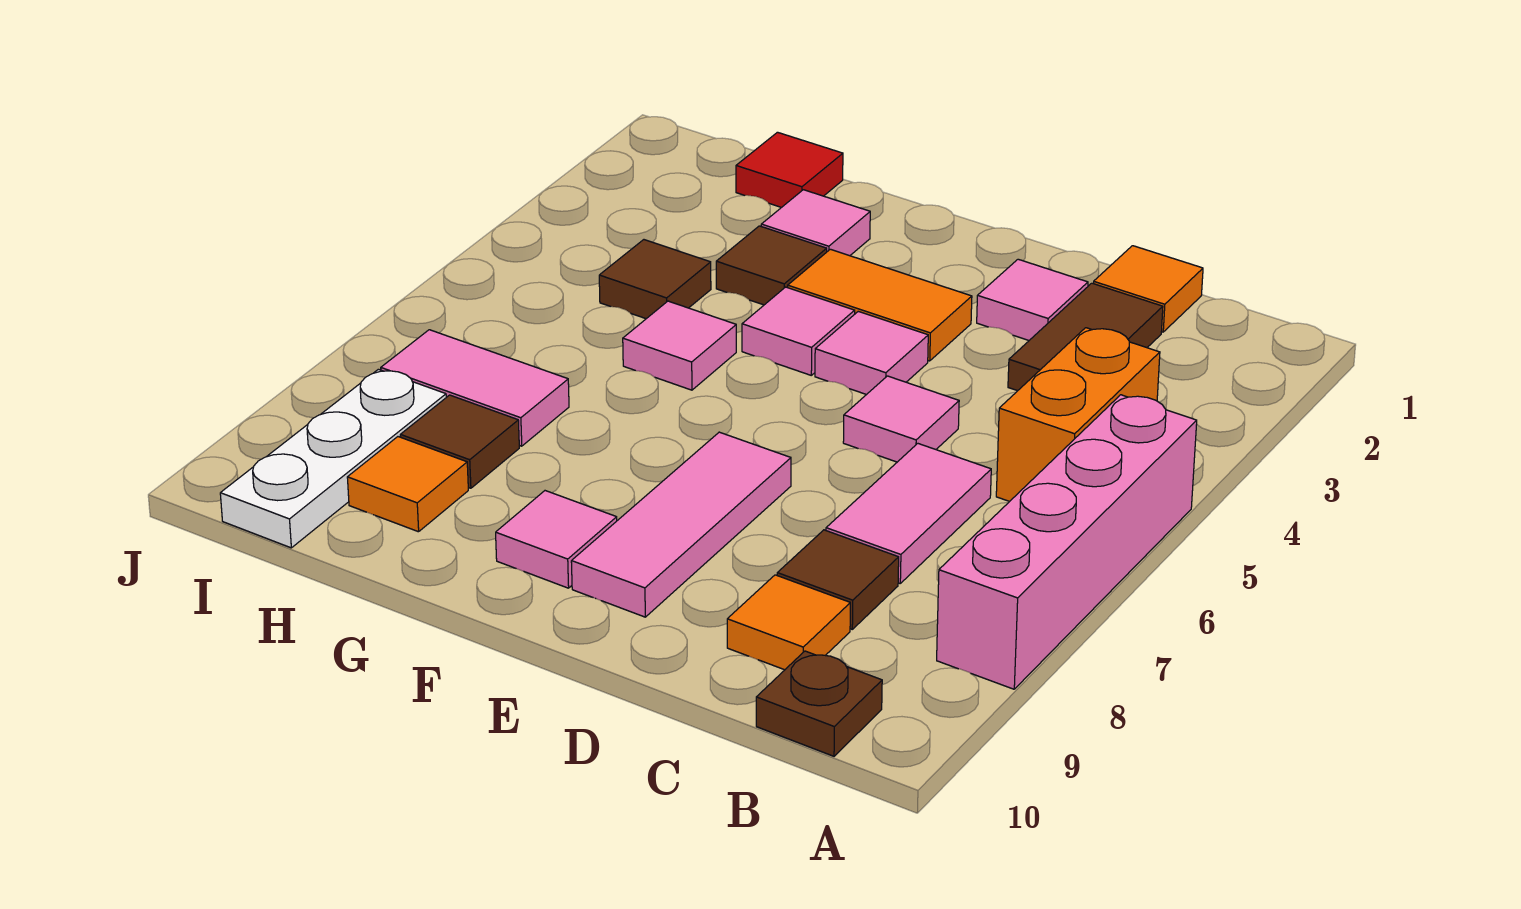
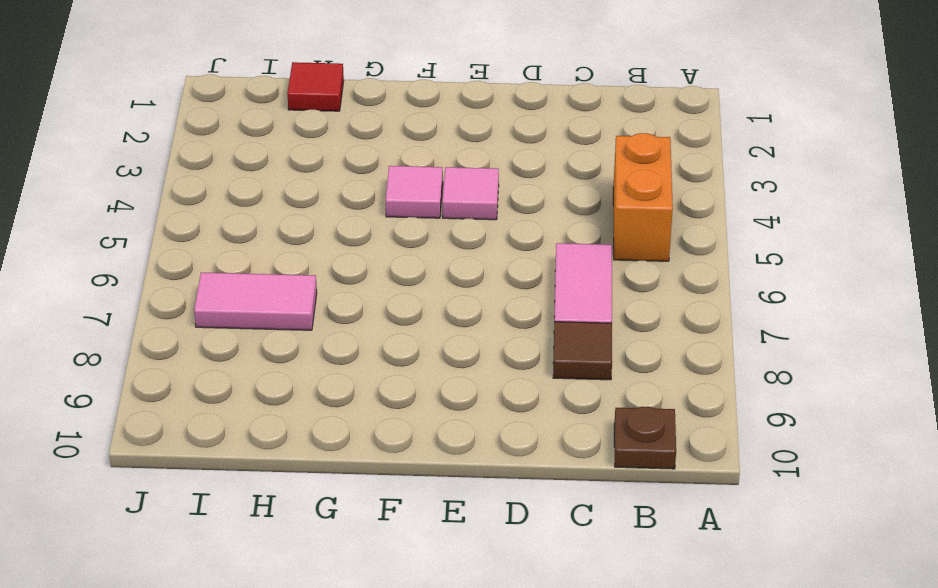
none -> pink 1x4 brick [937,395,1197,689]
none -> orange 1x1 tile [1093,246,1203,332]
none -> brown 1x2 tile [1008,283,1163,391]

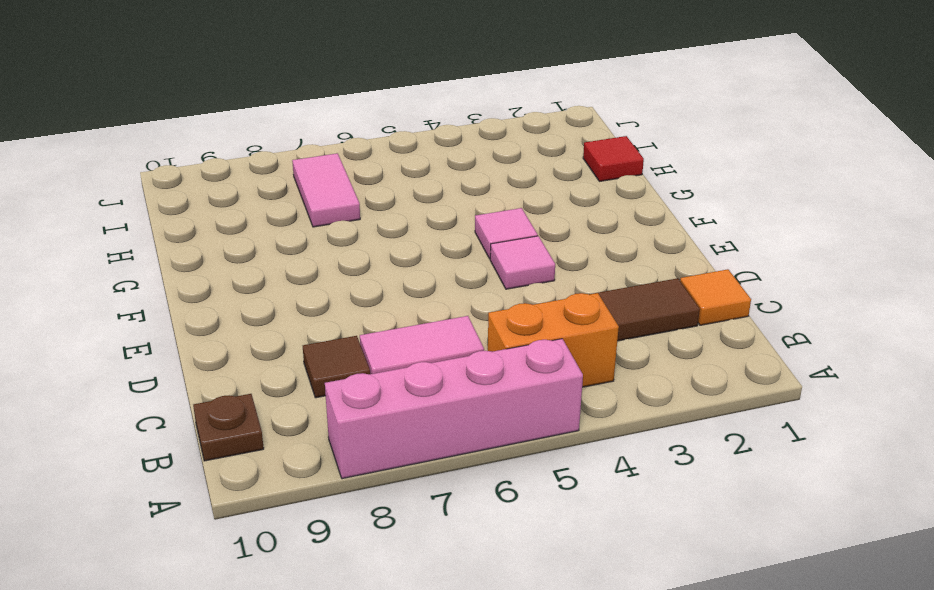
none -> orange 1x1 tile [727,575,850,670]
none -> pink 1x1 tile [977,259,1088,340]
none -> pink 1x1 tile [843,376,959,462]

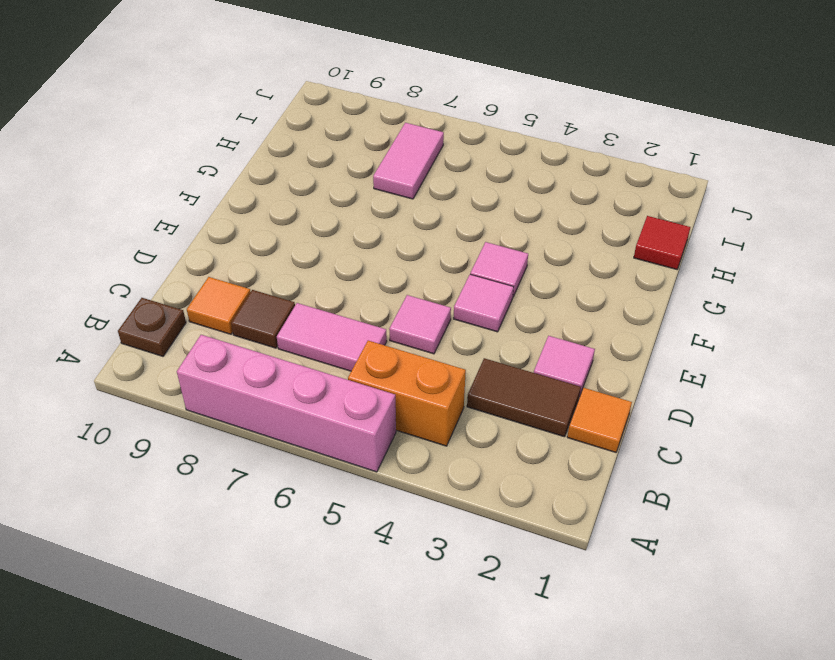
none -> orange 1x2 tile [788,249,972,361]
none -> pink 1x3 tile [571,432,791,617]
none -> pink 1x1 tile [496,491,617,588]

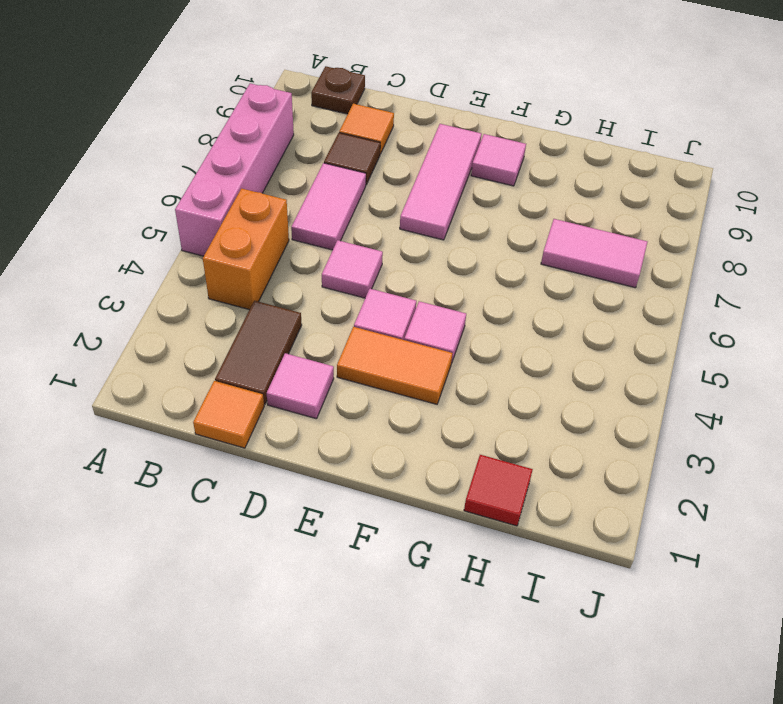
none -> pink 1x1 tile [761,190,870,256]
none -> brown 1x1 tile [716,226,827,305]
none -> pink 1x1 tile [623,301,736,390]

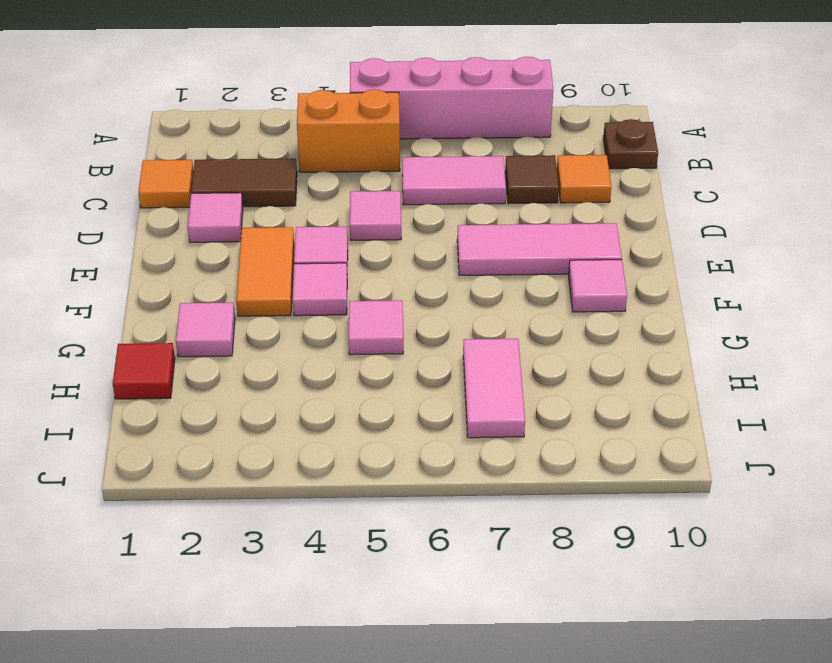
none -> brown 1x1 tile [716,226,827,305]
none -> brown 1x1 tile [599,240,711,319]
none -> brown 1x1 tile [400,395,519,488]

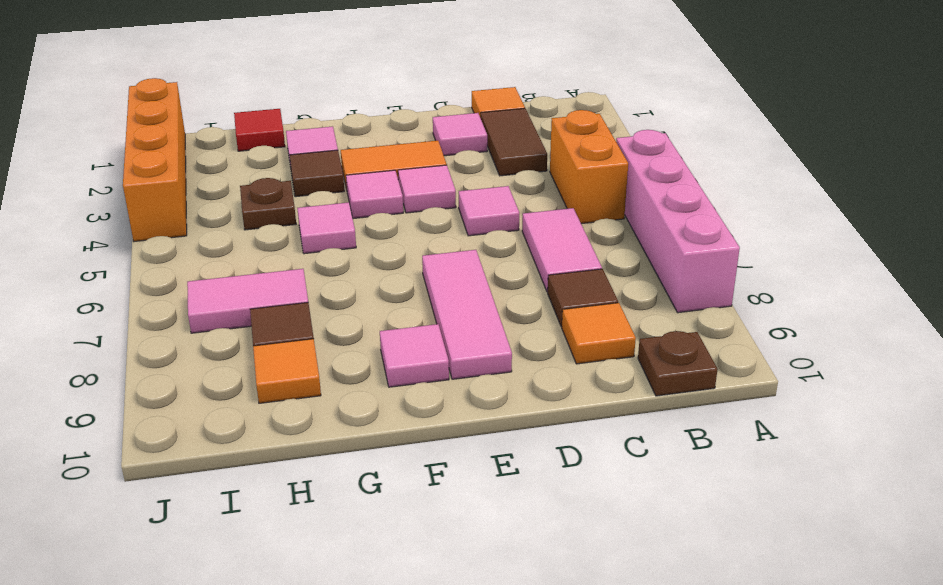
brown 1x1 plate [240,178,296,230] -> brown 1x1 tile [599,240,711,319]
orange 1x4 brick [123,78,187,241] -> none
none -> white 1x3 plate [220,369,446,548]

